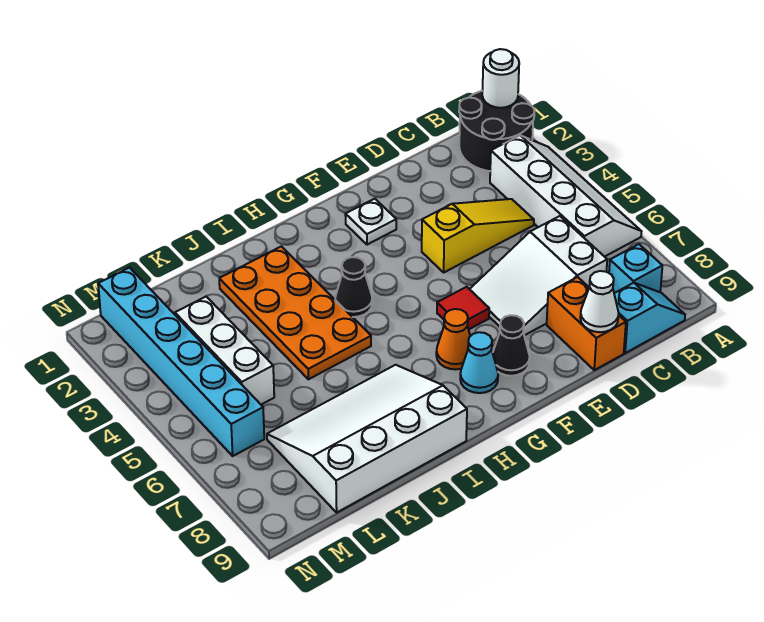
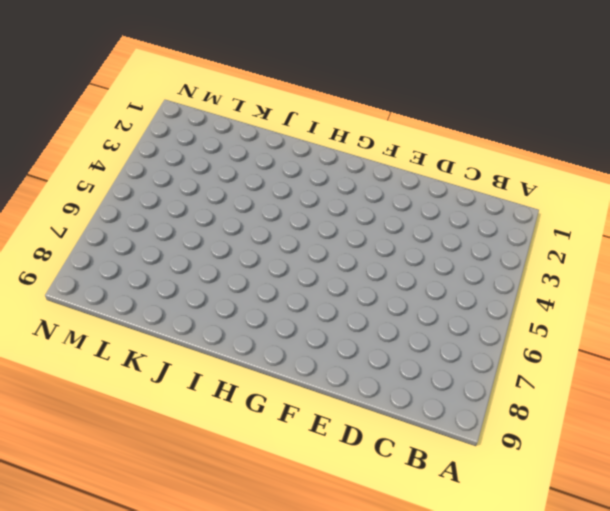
none -> black 2x2 round brick [459,91,535,171]
none -> white 2x4 slope [490,135,642,257]
none -> cyan 1x1 brick [609,244,662,293]

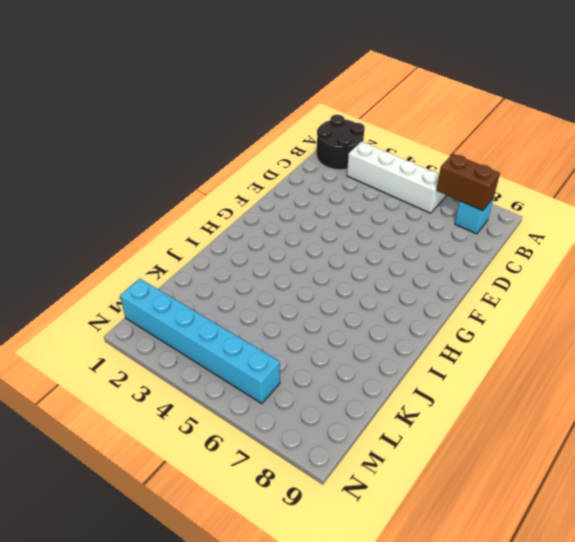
brown 1x2 brick [436,154,500,211] -> none
none -> cyan 1x2 slope [614,283,685,353]
none -> yellow 1x3 slope [422,199,534,272]
none -> white 2x3 slope [470,216,607,335]

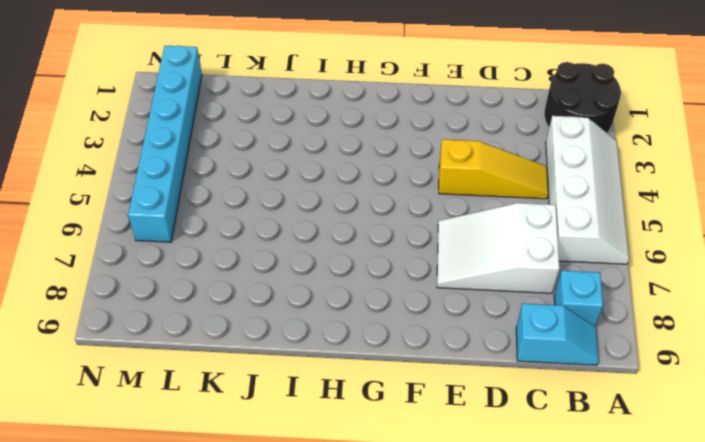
none -> orange 1x2 brick [547,277,626,370]
none -> white 1x1 plate [345,199,396,245]
none -> red 1x1 tile [437,287,489,329]

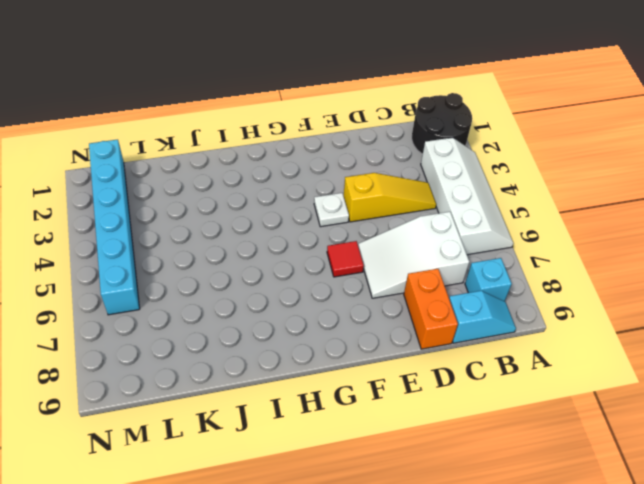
white 1x1 plate [314,193,349,227] -> white 1x1 plate moved to [345,199,396,245]
none -> black 1x1 cone [493,315,530,376]
none -> orange 1x1 cone [436,309,470,369]
none -> cyan 1x1 cone [460,332,498,393]

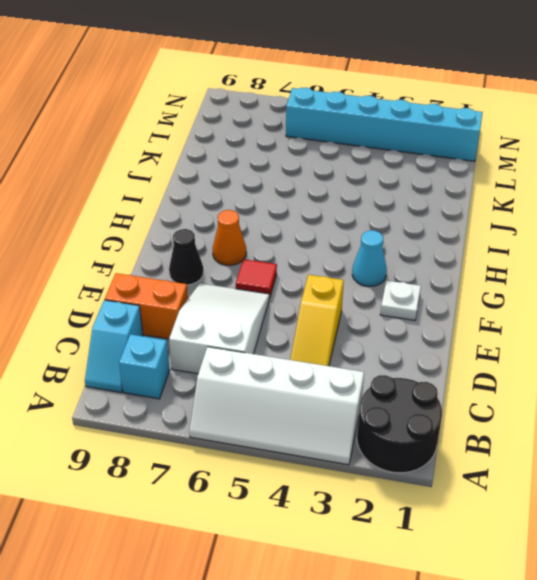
cyan 1x1 cone [352,230,387,286] -> cyan 1x1 cone moved to [460,332,498,393]
none -> black 1x1 cone [335,257,372,317]
none -> orange 2x4 plate [219,246,371,379]
none -> white 3x4 slope [267,365,467,512]

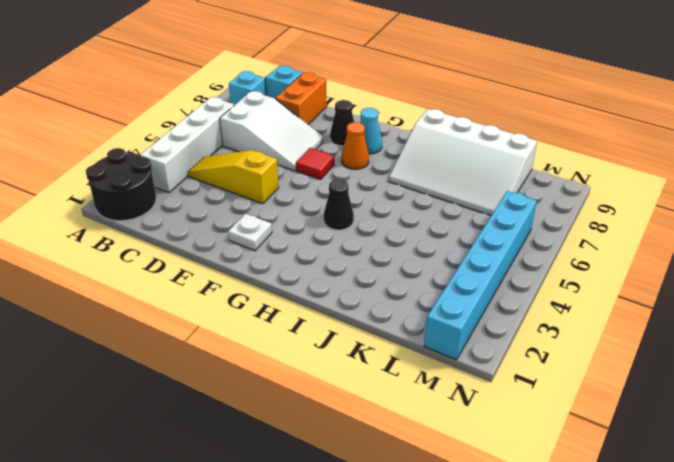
none -> orange 2x4 plate [219,246,371,379]
none -> white 1x3 brick [175,297,274,405]
none -> white 1x1 round brick [482,49,519,108]

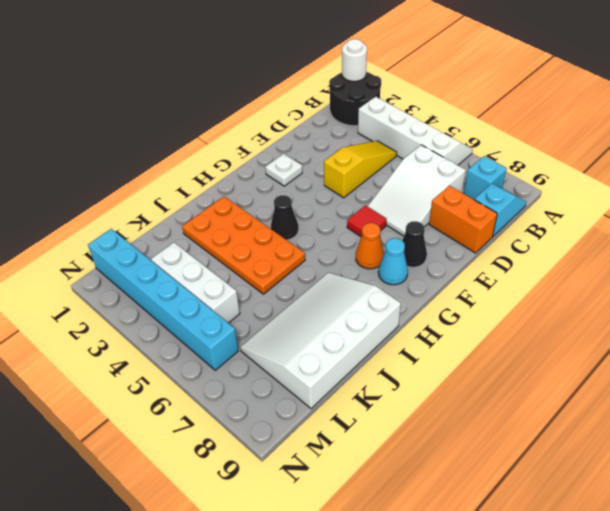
none -> white 1x1 cone [580,271,619,332]

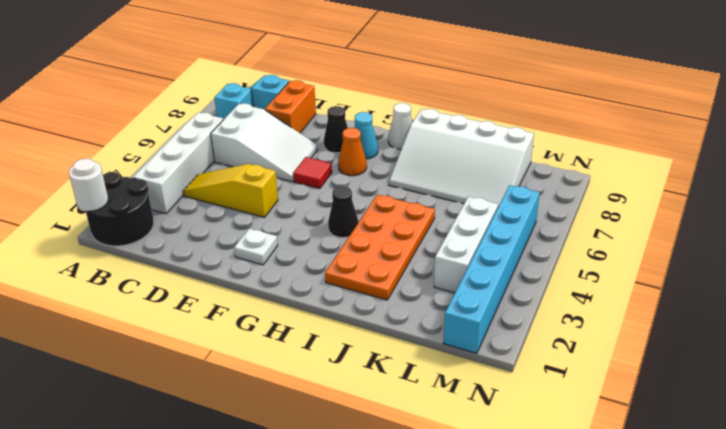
white 1x1 cone [388,103,412,150] -> white 1x1 cone moved to [580,271,619,332]

